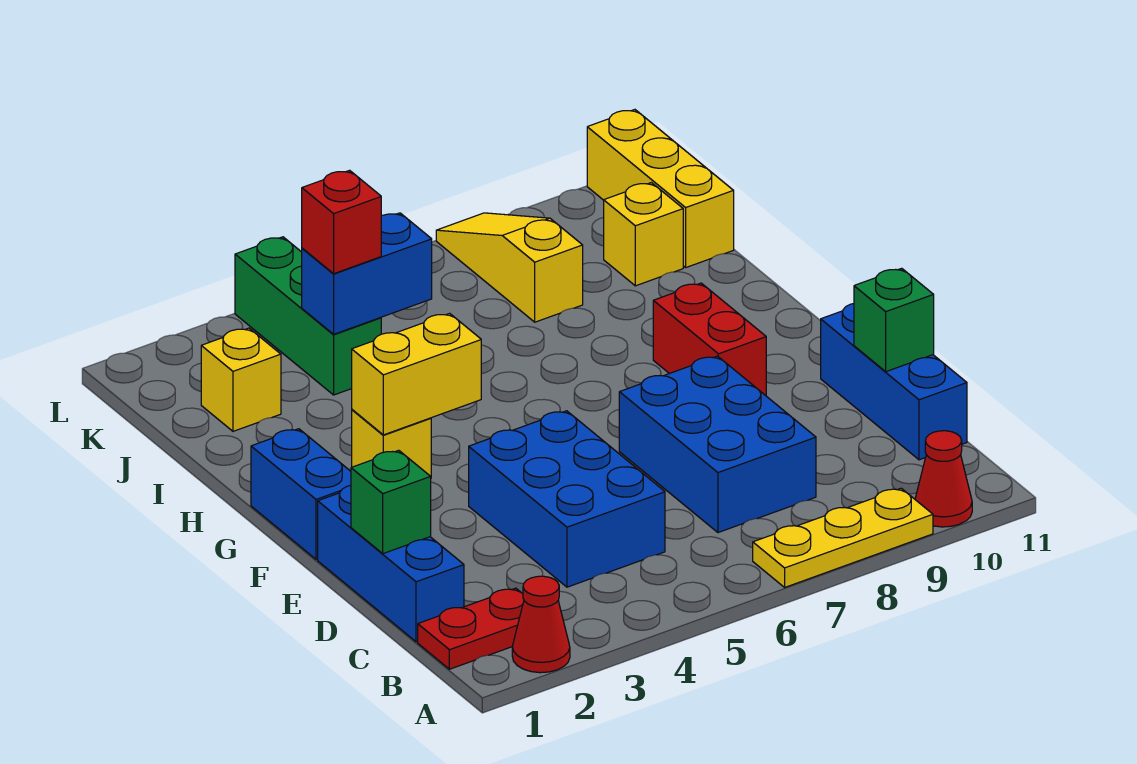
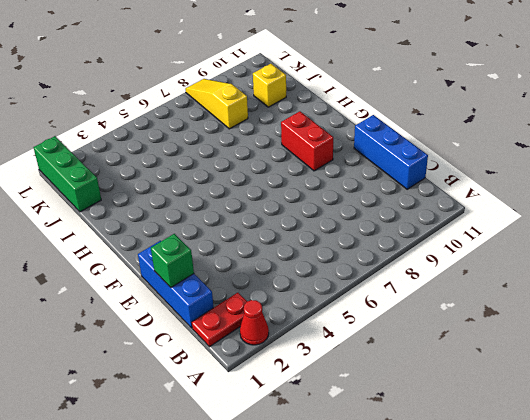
green 1x3 brick [34,136,101,212] -> green 1x3 brick moved to [235,237,381,395]
none -> yellow 1x3 plate [753,488,933,587]
none -> red 1x1 cone [915,431,972,527]
none -> blue 2x3 brick [469,411,665,587]

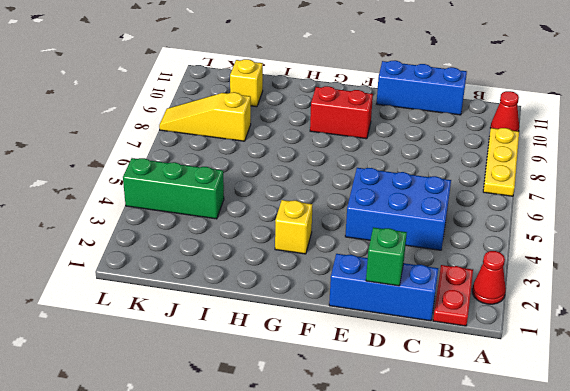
none -> blue 2x3 brick [619,356,816,533]
none -> blue 1x2 brick [251,429,351,559]
none -> yellow 1x1 brick [201,328,281,431]

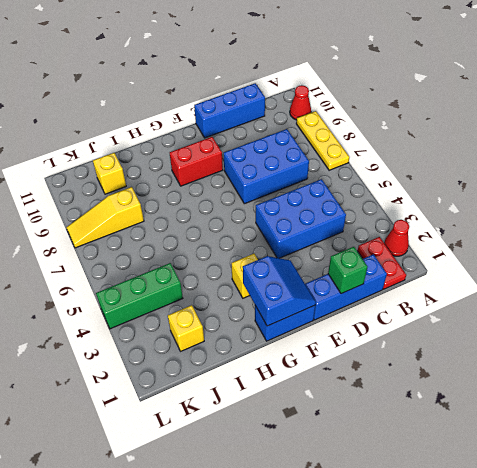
blue 2x2 slope [243,256,316,326] -> none
none -> yellow 1x3 brick [587,110,734,267]
none -> green 1x1 brick [854,268,934,372]
none -> yellow 1x2 brick [352,313,481,435]

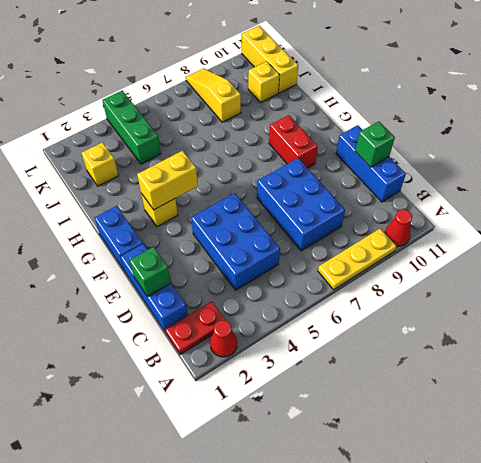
none -> blue 1x2 brick [302,213,432,334]
none -> red 1x1 brick [302,170,381,274]

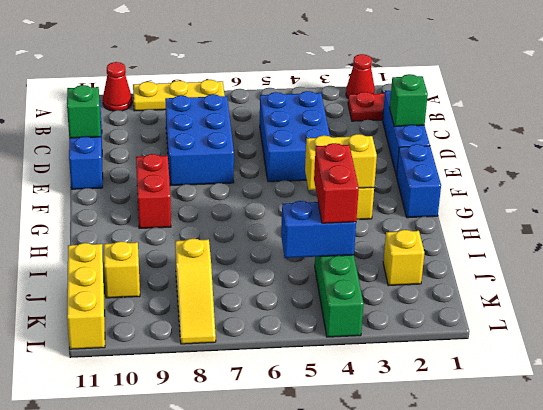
red 1x2 brick [314,143,359,223] -> red 1x1 brick [302,170,381,274]

